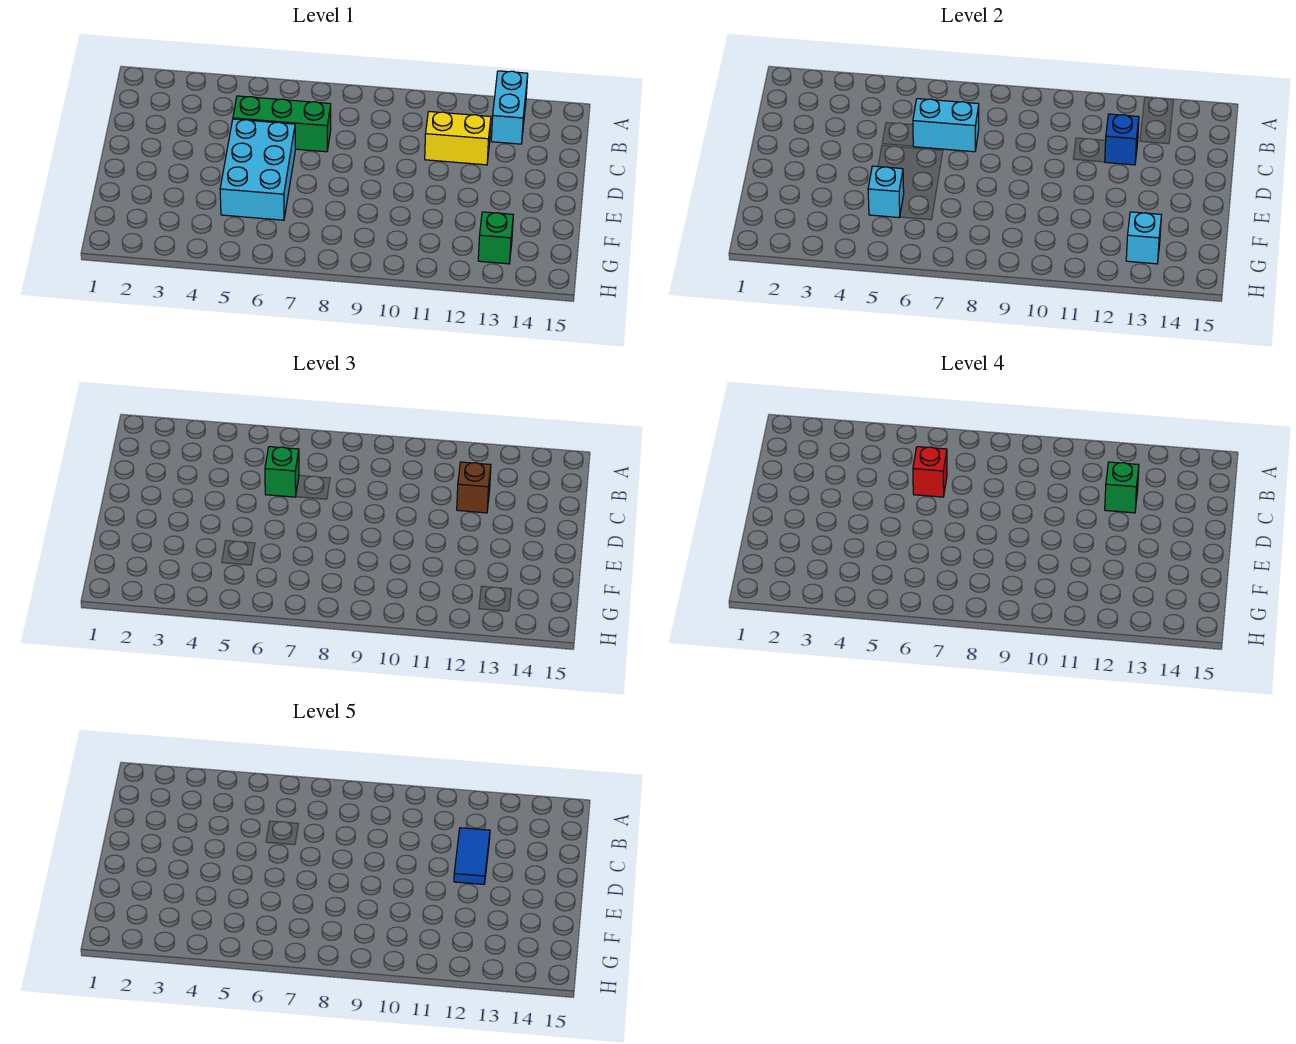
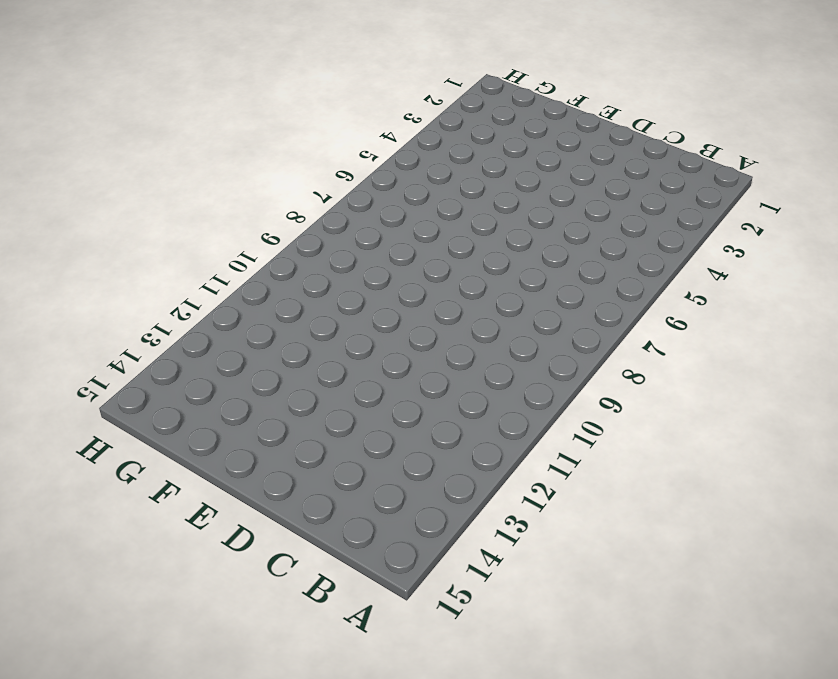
none -> cyan 1x2 brick [491,71,528,144]
none -> green 1x3 brick [233,96,331,152]
none -> yellow 1x2 brick [425,112,491,165]

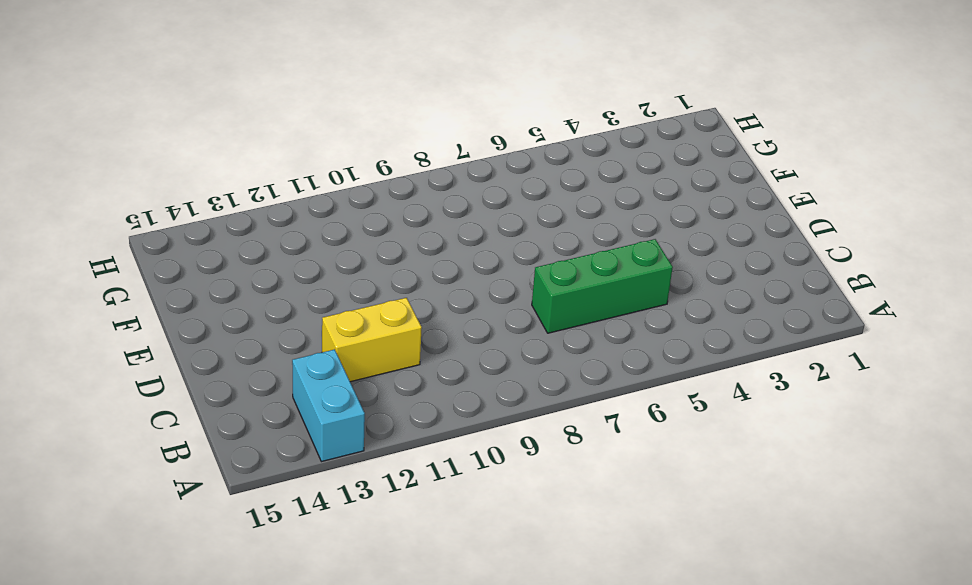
none -> cyan 2x3 brick [220,119,295,220]
none -> green 1x1 brick [478,212,513,264]
none -> cyan 1x2 brick [913,99,979,152]

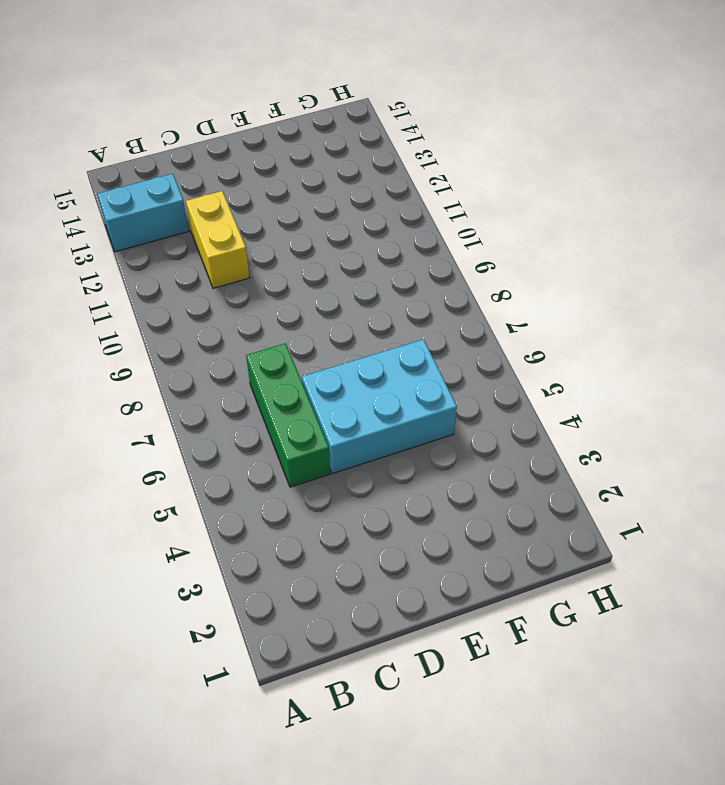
none -> green 1x1 brick [478,212,513,264]
none -> cyan 1x2 brick [913,99,979,152]
none -> blue 1x1 brick [1105,114,1139,165]

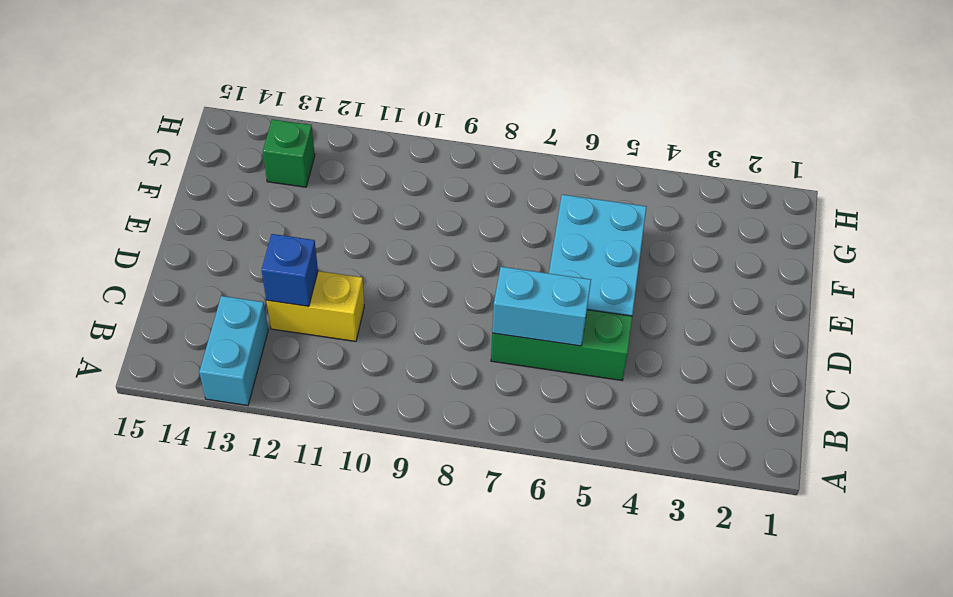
none -> cyan 1x1 brick [868,166,904,218]
none -> cyan 1x1 brick [1126,212,1161,264]
none -> green 1x1 brick [265,447,299,497]

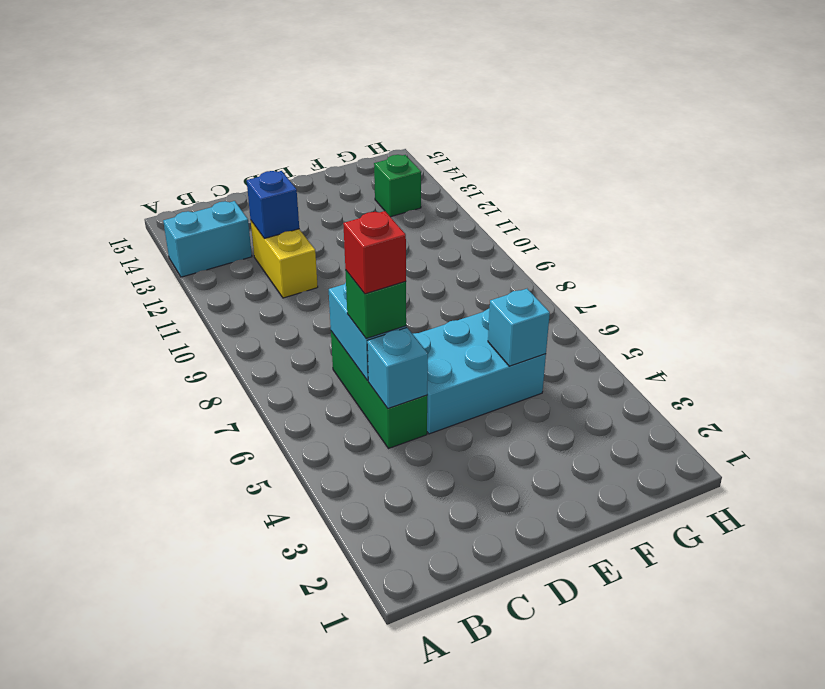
cyan 1x1 brick [367,328,428,408] -> cyan 1x1 brick moved to [1126,212,1161,264]
none -> brown 1x1 brick [457,462,491,513]
none -> green 1x1 brick [1105,462,1139,513]
none -> blue 1x2 tile [454,828,490,884]

